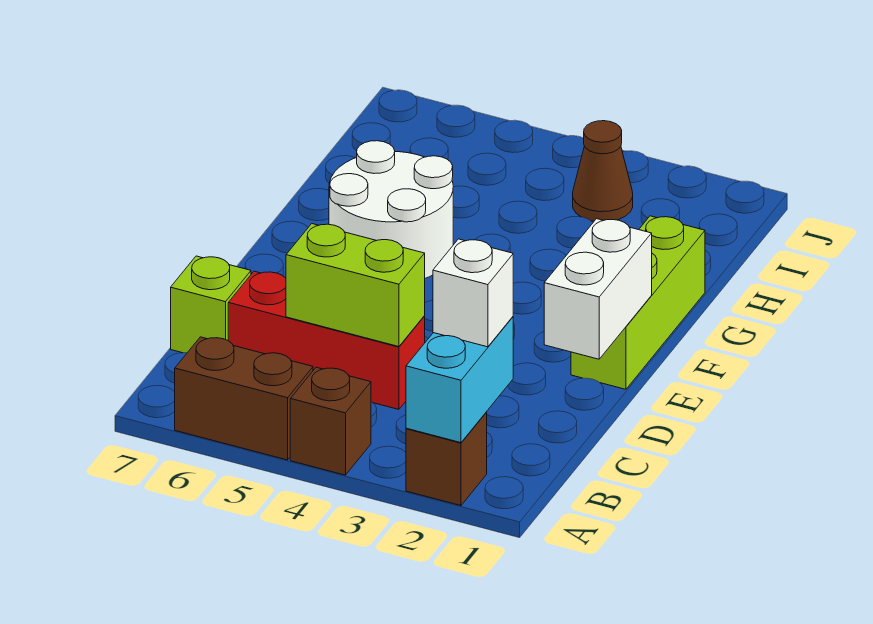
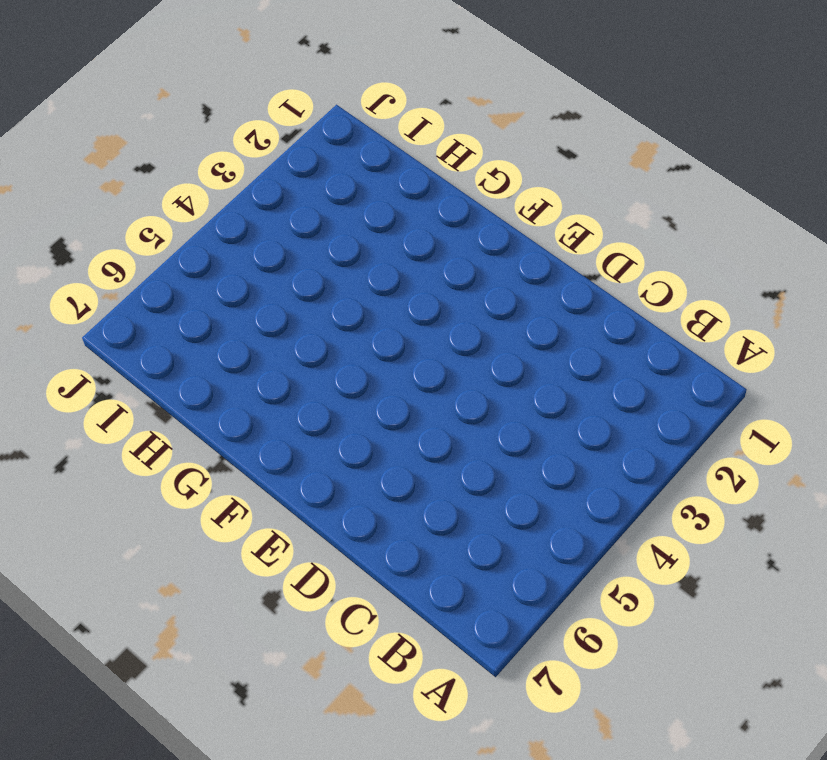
none -> brown 1x1 brick [406,412,487,506]
none -> brown 1x1 brick [290,367,371,475]
none -> brown 1x2 brick [175,337,313,460]

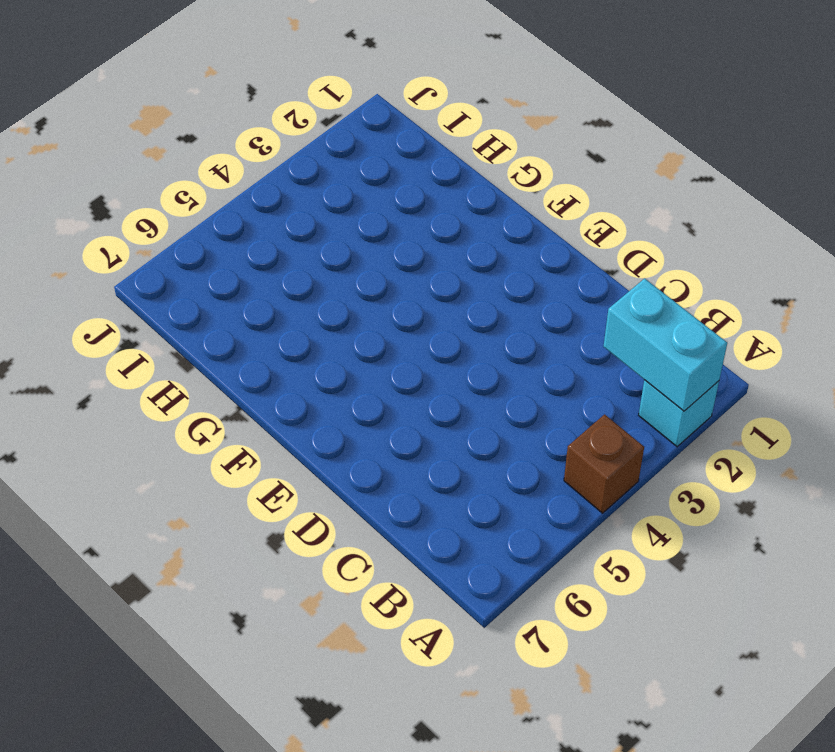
cyan 1x1 brick [639,380,719,447] -> brown 1x1 brick [406,412,487,506]
none -> brown 1x2 brick [175,337,313,460]
none -> red 1x3 brick [228,271,425,409]
none -> lime 1x1 brick [171,256,251,353]

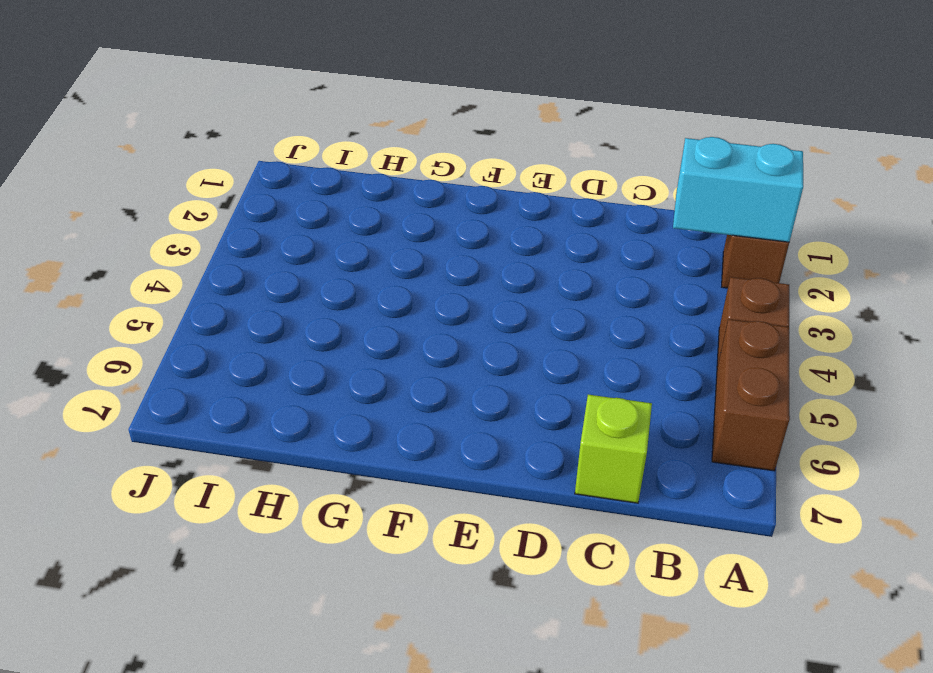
none -> red 1x3 brick [228,271,425,409]
none -> lime 1x3 brick [571,216,705,389]
none -> white 2x2 round brick [329,141,453,278]

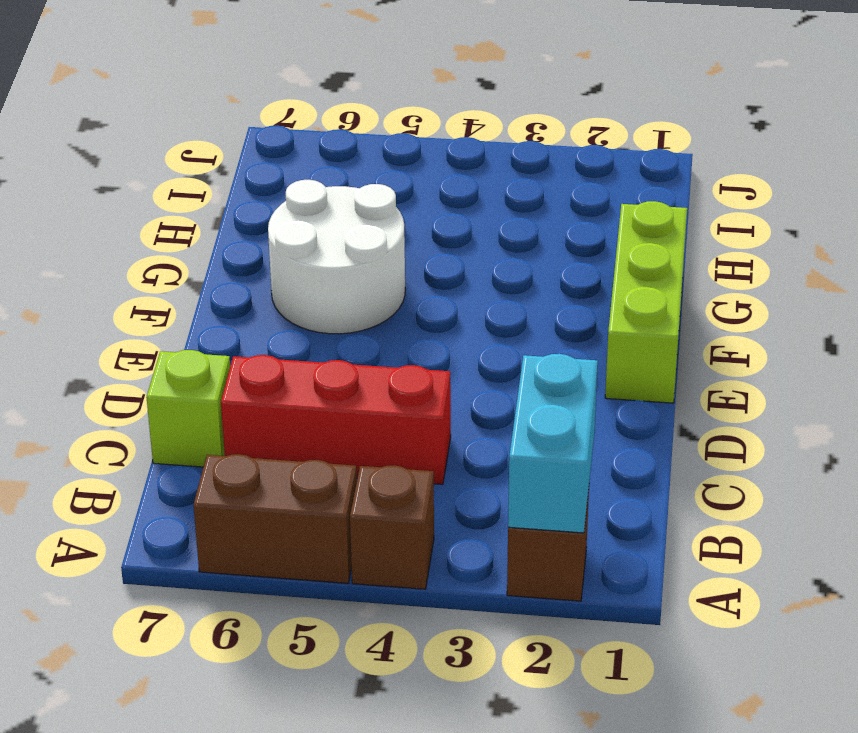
none -> brown 1x1 cone [573,121,633,221]
none -> lime 1x2 brick [286,224,425,347]
none -> white 1x2 brick [544,219,652,359]

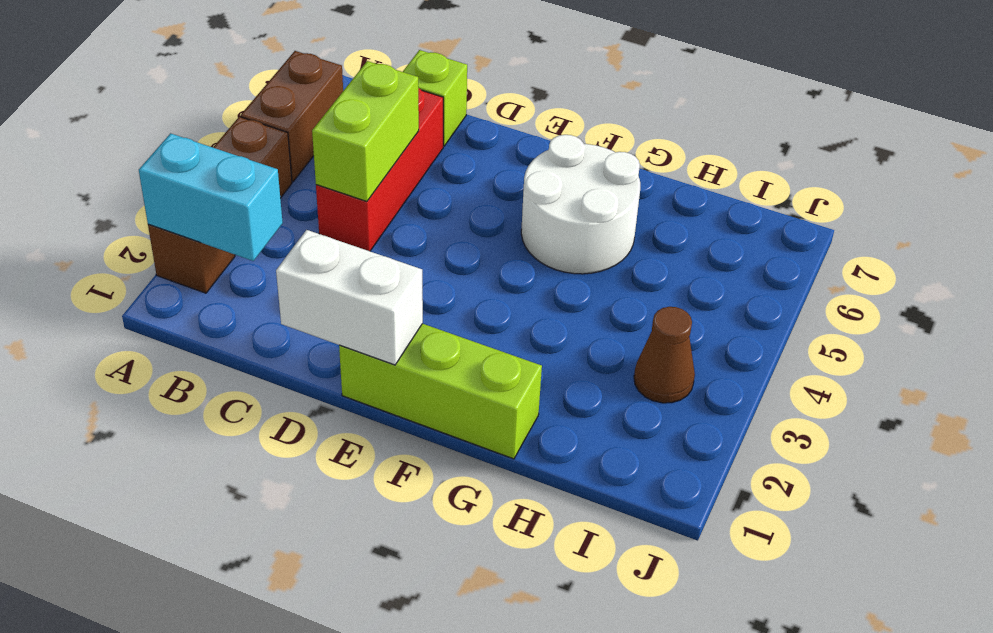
none -> white 1x1 brick [433,239,513,347]

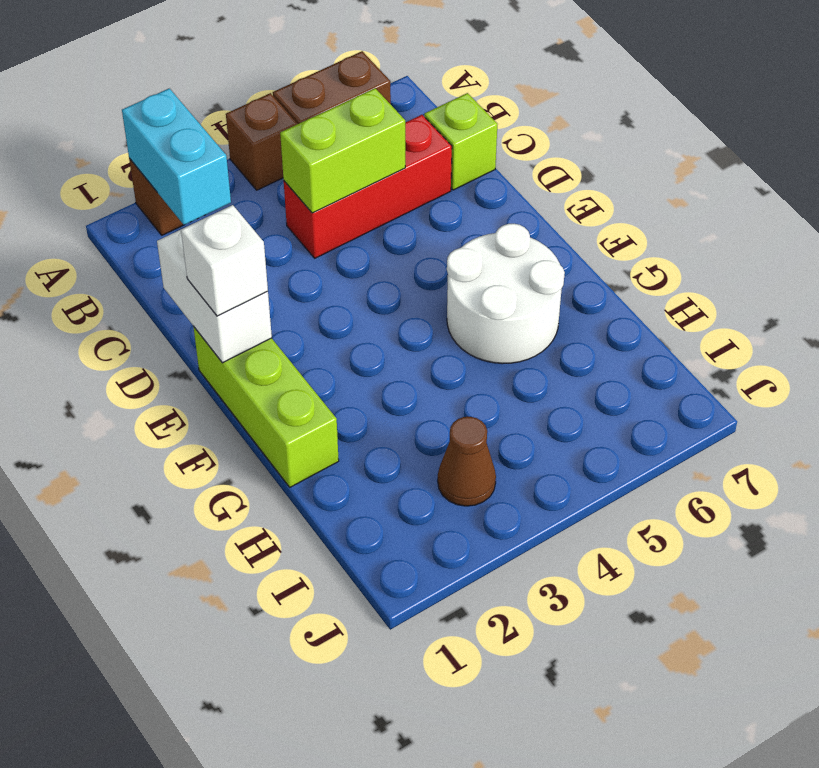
white 1x1 brick [181,205,268,316] -> white 1x1 brick moved to [433,239,513,347]

